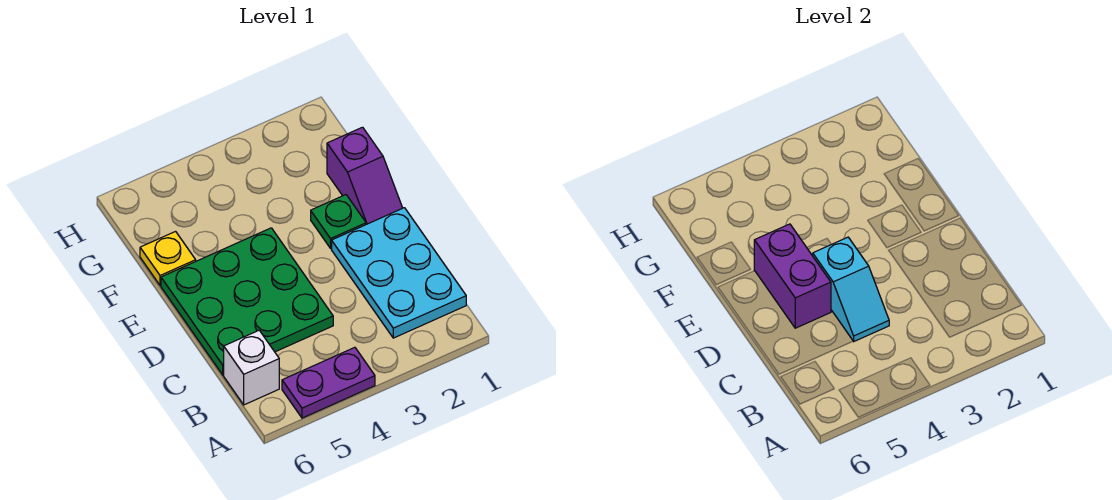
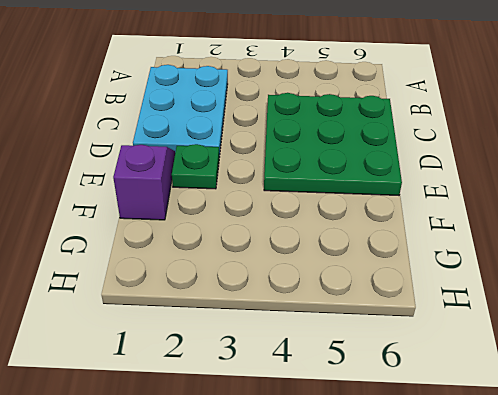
none -> purple 1x2 plate [282,347,375,418]
none -> white 1x1 brick [224,330,279,405]

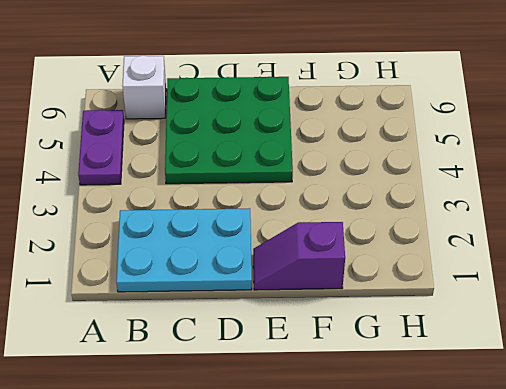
none -> green 1x1 plate [311,195,366,248]
none -> yellow 1x1 plate [140,232,196,285]

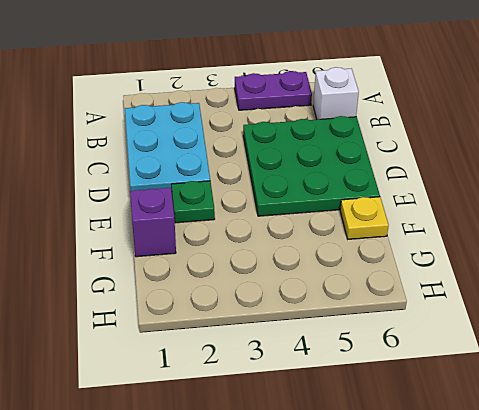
none -> cyan 1x2 slope [813,237,889,341]
none -> purple 1x2 brick [754,224,831,328]

